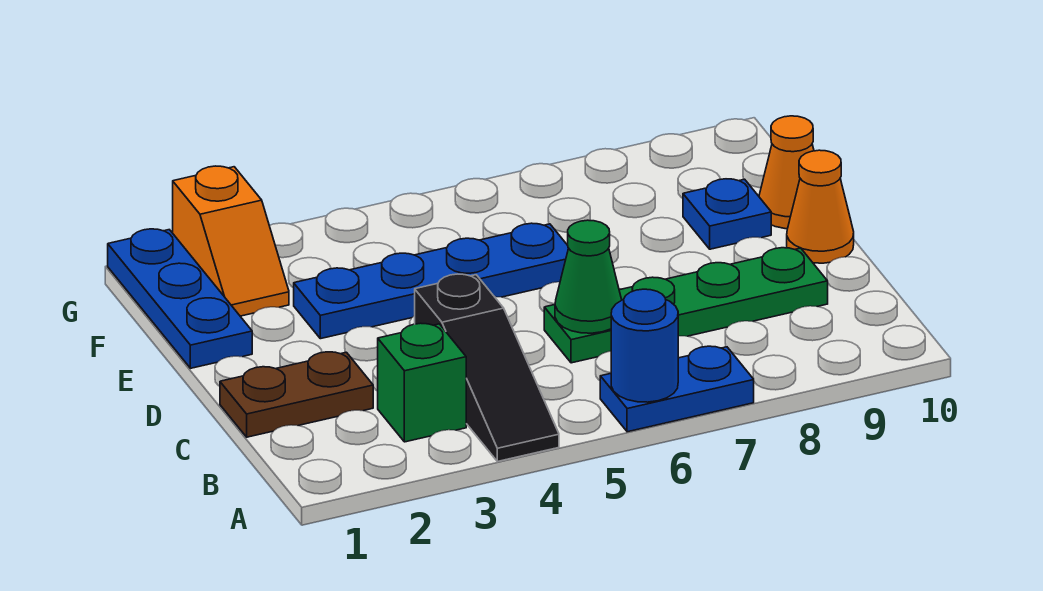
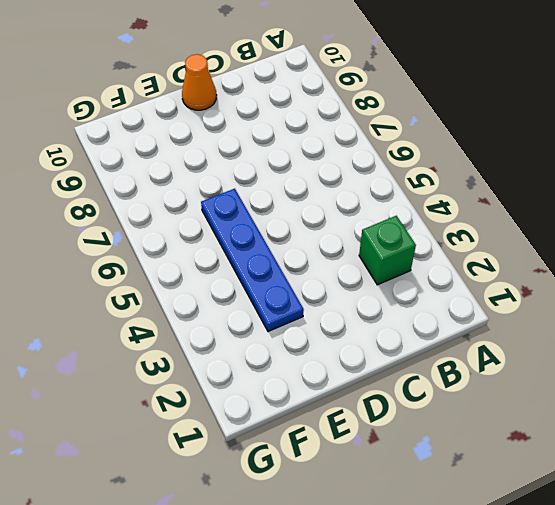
none -> black 1x3 slope [415,274,559,462]
none -> blue 1x2 plate [600,346,754,432]
none -> brown 1x2 plate [220,352,373,437]

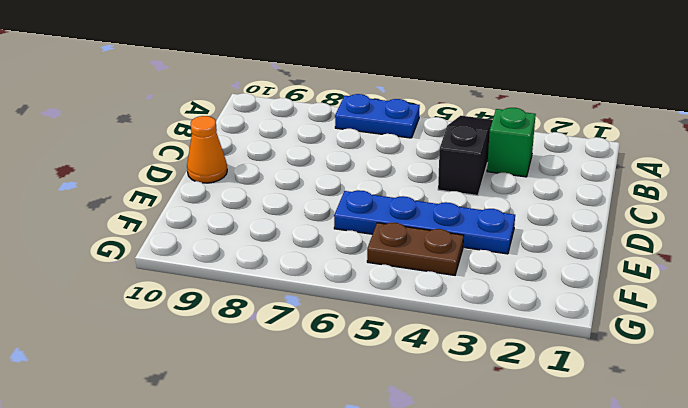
brown 1x2 plate [367,223,464,275] -> brown 1x2 plate moved to [220,352,373,437]
none -> green 1x4 plate [544,248,828,363]
none -> blue 1x3 plate [108,229,252,368]
none -> blue 1x1 plate [683,179,771,249]

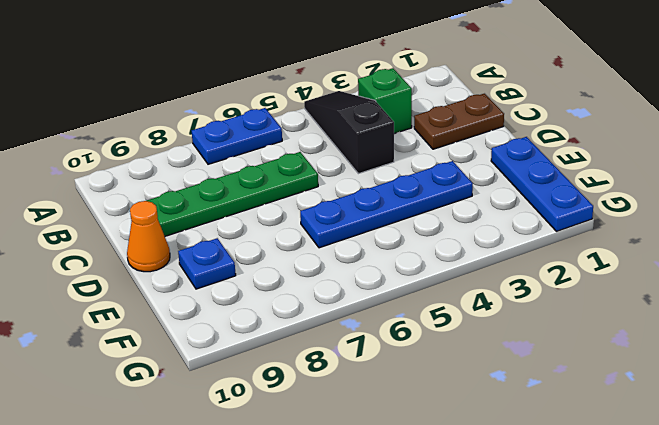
none -> orange 1x1 cone [759,116,814,229]
none -> orange 1x2 slope [173,166,289,316]
none -> blue 1x1 round brick [611,289,678,402]

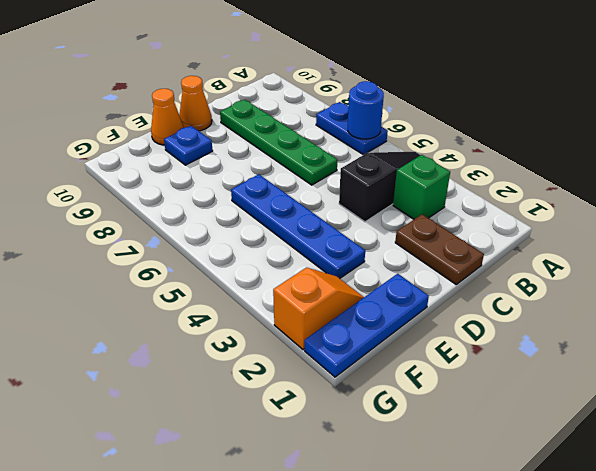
none -> green 1x1 cone [555,220,622,333]

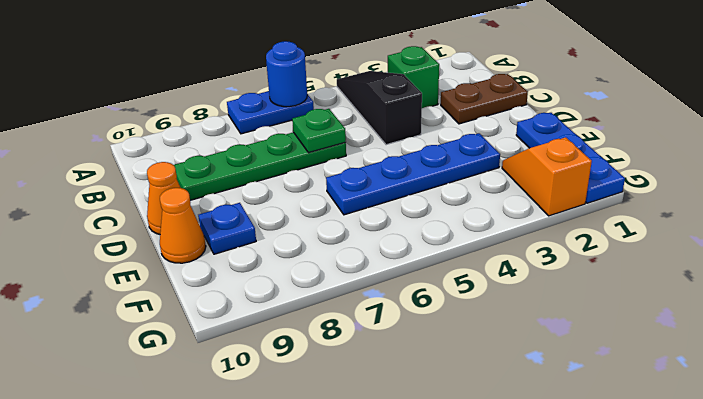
green 1x1 plate [292,109,346,153] -> green 1x1 cone [555,220,622,333]

